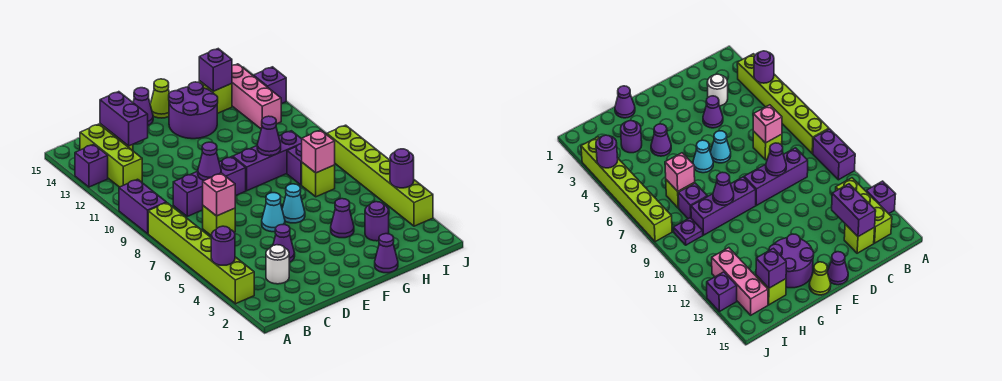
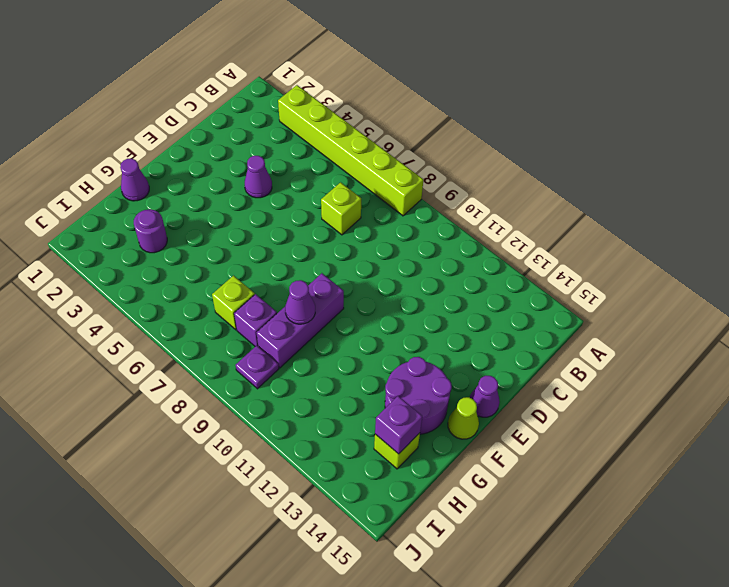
none -> purple 1x2 brick [119,179,166,234]
none -> purple 1x1 brick [75,144,108,187]
none -> lime 1x3 brick [80,124,142,187]
none -> white 1x1 round brick [266,245,289,284]

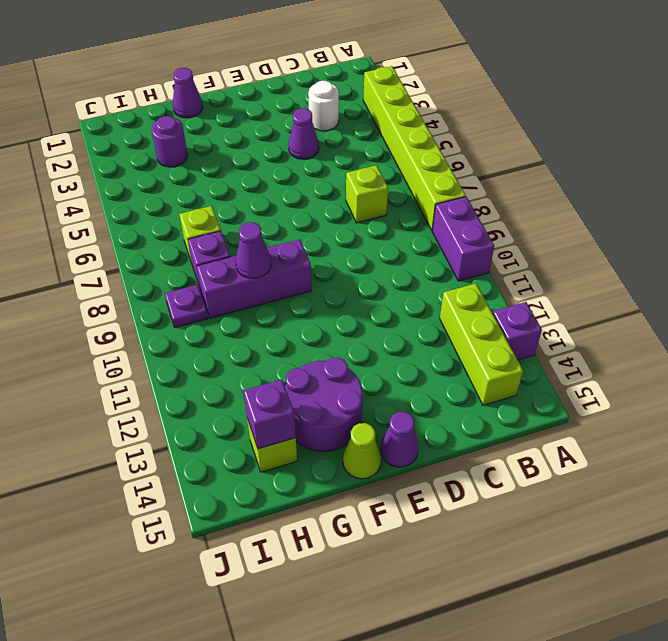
none -> purple 1x3 brick [173,157,246,216]
none -> lime 1x1 brick [844,224,875,253]
none -> cyan 1x1 cone [262,193,285,232]
none -> cyan 1x1 cone [282,184,305,223]

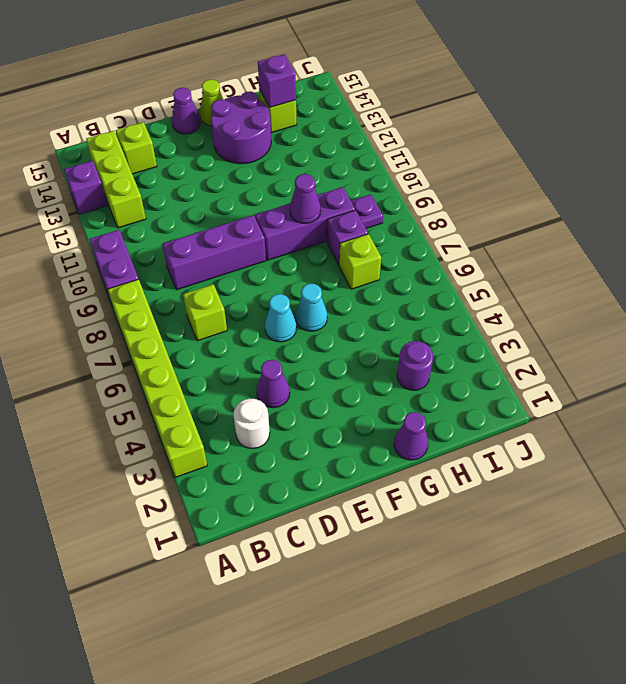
none -> purple 1x1 cone [331,199,354,238]
none -> pink 1x3 brick [232,64,281,129]
none -> lime 1x6 brick [327,125,433,226]
none -> purple 1x1 brick [254,67,286,104]

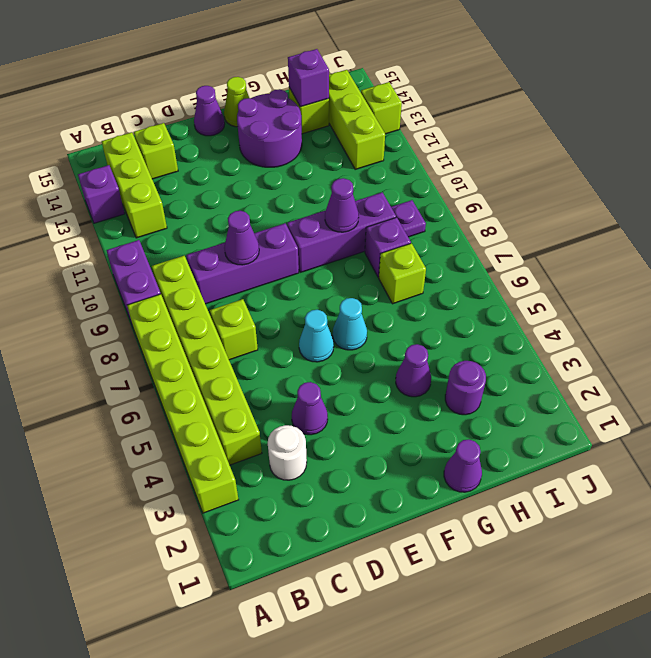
lime 1x6 brick [152,256,262,465] -> lime 1x6 brick moved to [327,125,433,226]
lime 1x3 brick [329,70,385,169] -> pink 1x3 brick [232,64,281,129]
lime 1x1 brick [361,82,402,134] -> purple 1x1 brick [254,67,286,104]
none -> purple 1x1 round brick [211,226,235,265]
none -> pink 1x1 brick [203,173,235,216]
none -> purple 1x2 brick [100,92,148,146]
none -> pink 1x1 brick [301,130,335,173]

